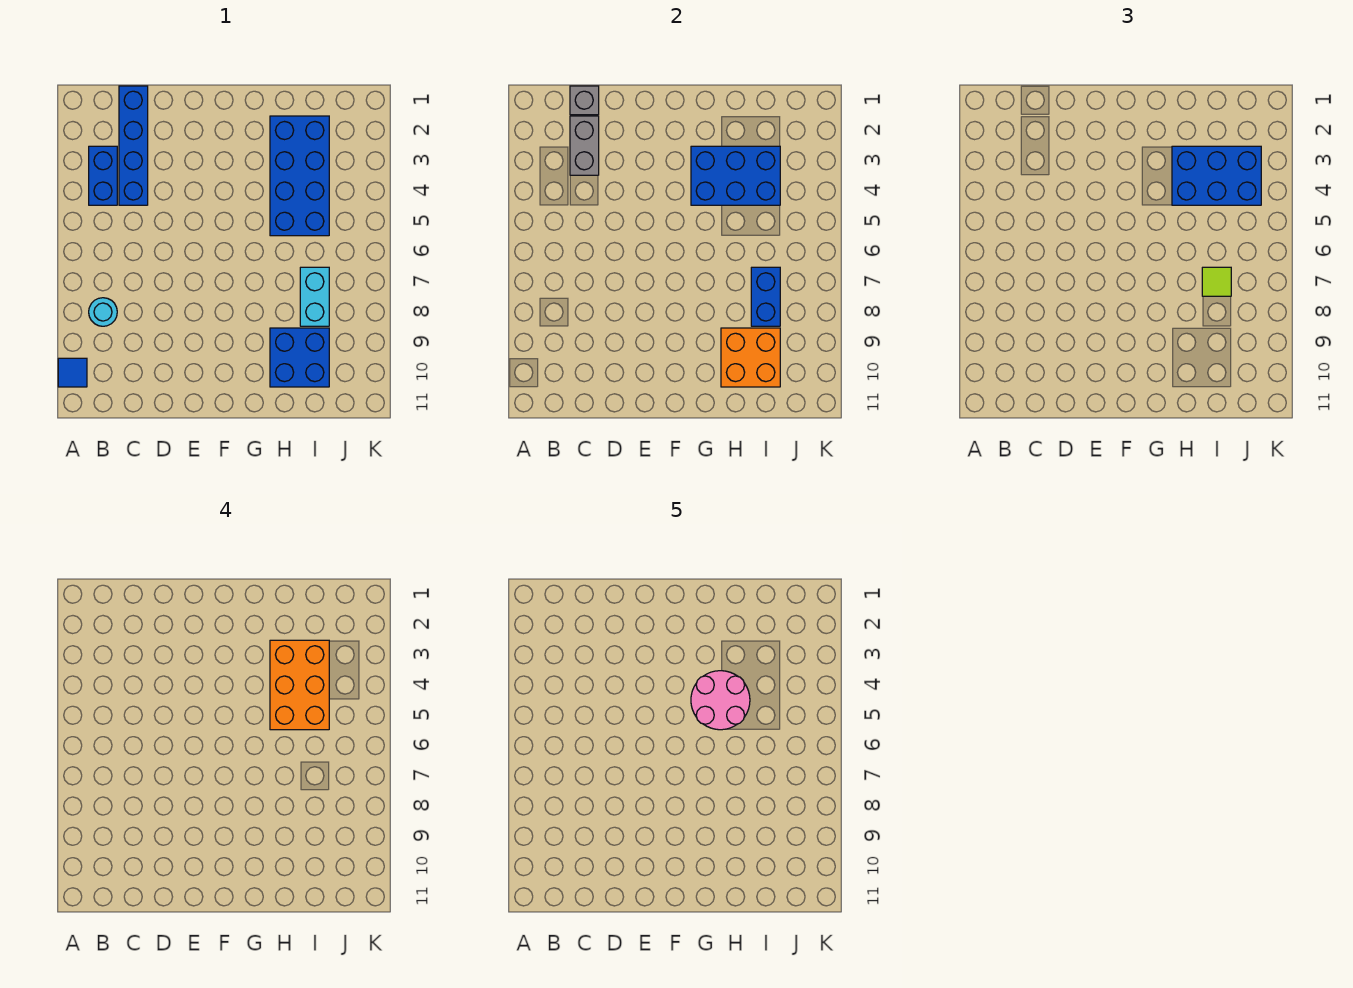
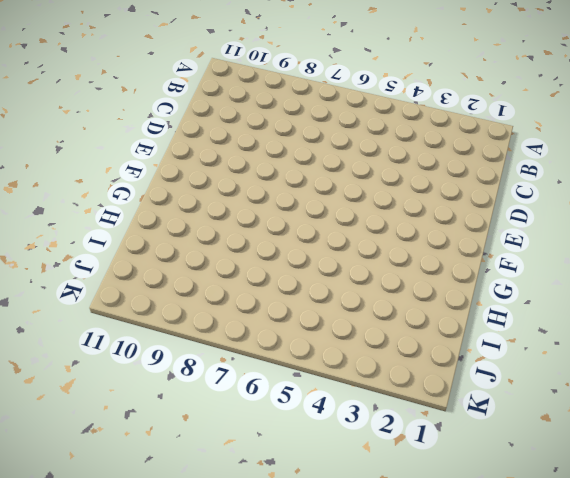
none -> blue 1x1 tile [58,358,87,387]
none -> blue 1x2 brick [89,146,117,205]
none -> cyan 1x1 round brick [89,298,117,326]

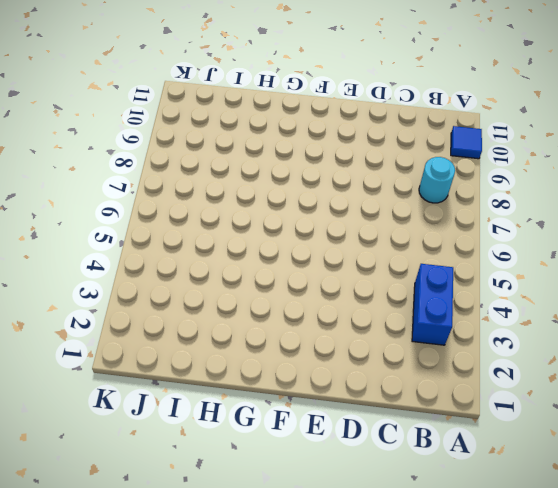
none -> blue 1x4 brick [119,86,148,205]
none -> blue 2x4 brick [270,116,329,236]
none -> blue 2x2 brick [270,328,329,387]

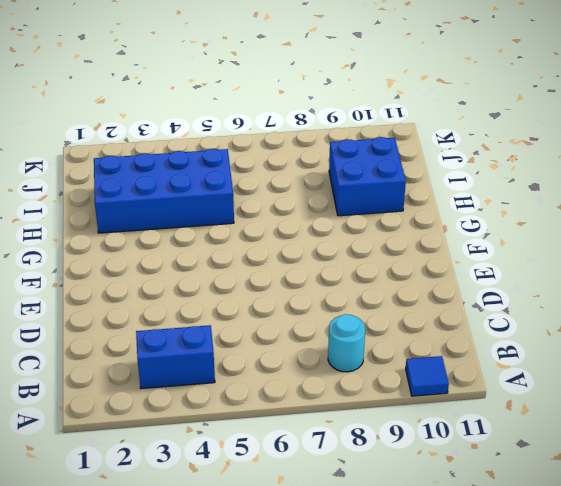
none -> blue 1x4 brick [119,86,148,205]
none -> cyan 1x2 brick [300,267,329,326]
none -> grey 1x1 brick [570,86,599,115]

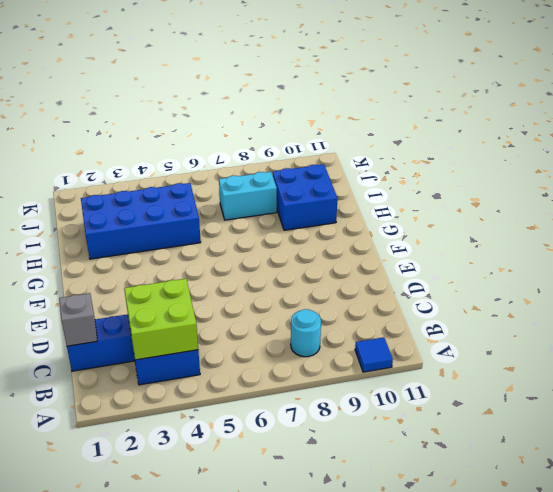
lime 2x2 brick [124,279,198,360] -> grey 1x2 brick [570,116,599,175]
none -> blue 2x3 brick [691,146,780,205]
none -> orange 2x2 brick [721,328,780,387]
none -> blue 1x2 brick [751,267,780,326]

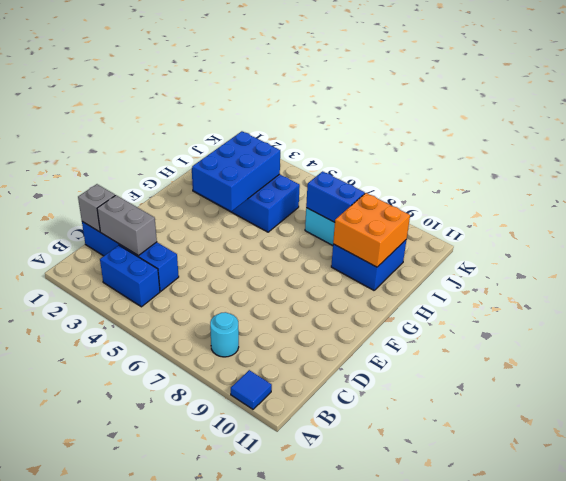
none -> blue 2x3 brick [1172,146,1261,205]
none -> lime 1x1 tile [1202,267,1231,296]
none -> orange 2x3 brick [270,640,329,730]

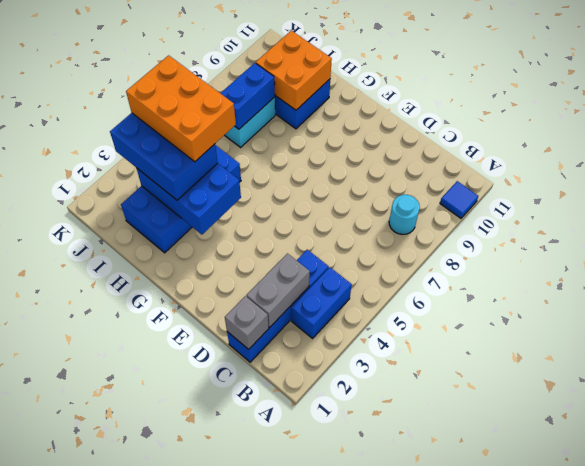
orange 2x3 brick [126,55,236,162] -> orange 2x3 brick turned to [270,640,329,730]
none -> lime 1x1 tile [1202,267,1231,296]
none -> pink 2x2 round brick [691,671,750,730]

